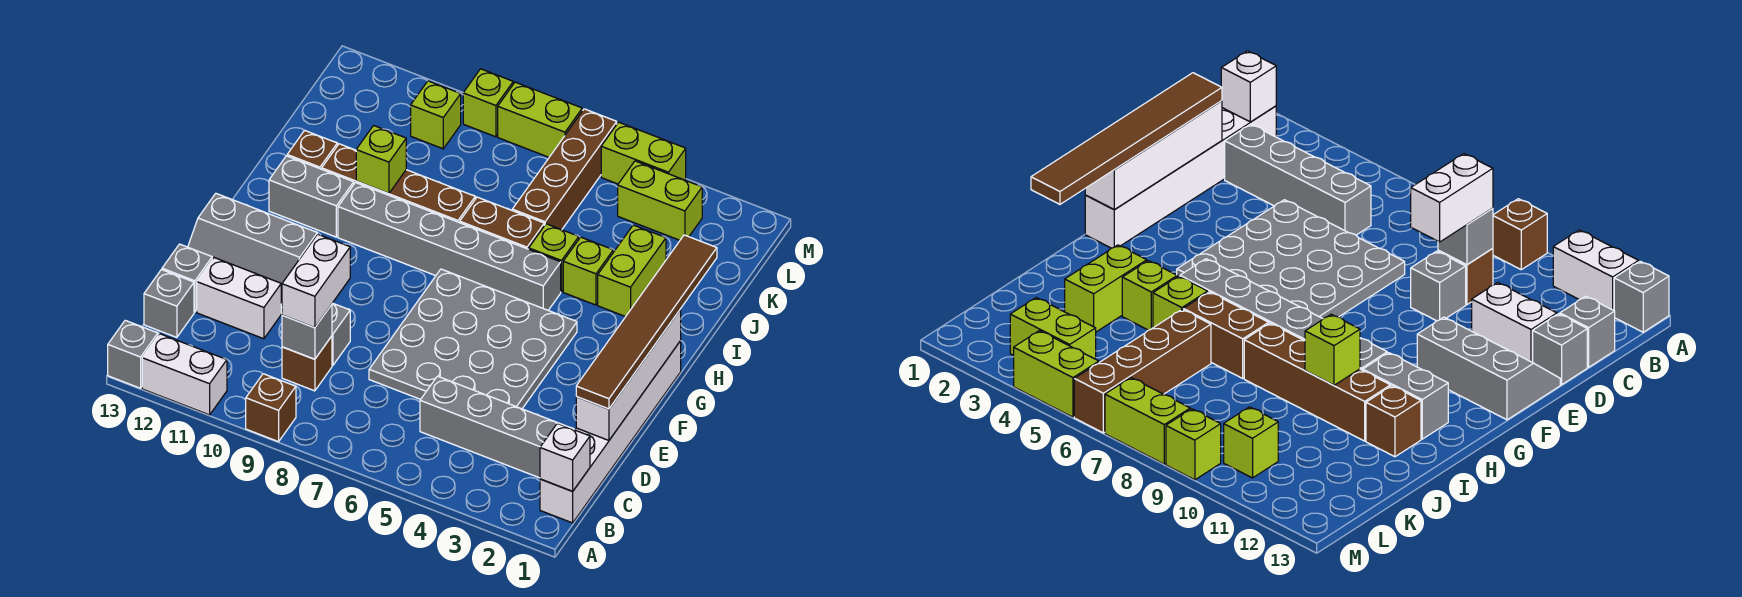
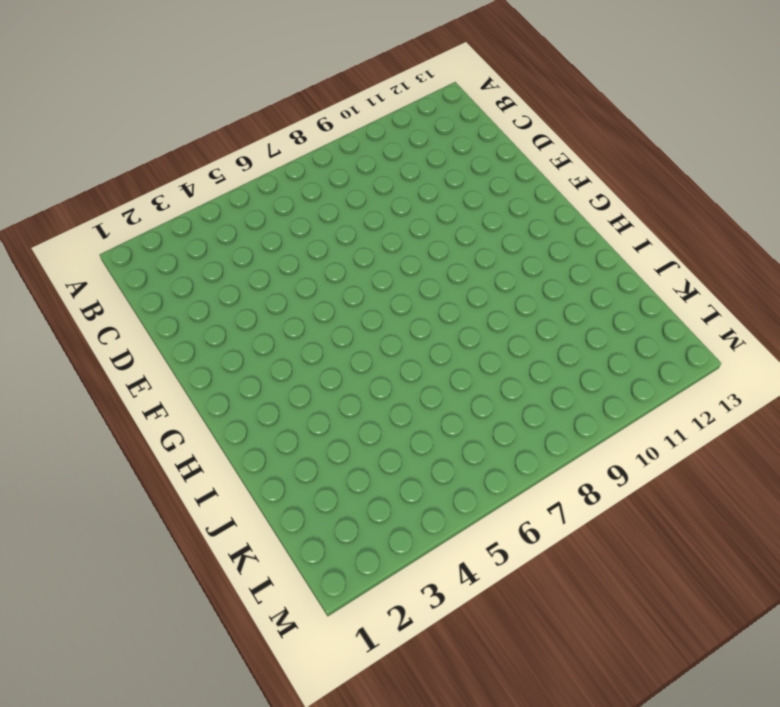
none -> brown 1x1 brick [246,374,296,442]
none -> white 1x2 brick [142,334,227,415]
none -> grey 1x1 brick [108,320,158,388]
none -> white 1x6 brick [540,341,681,523]

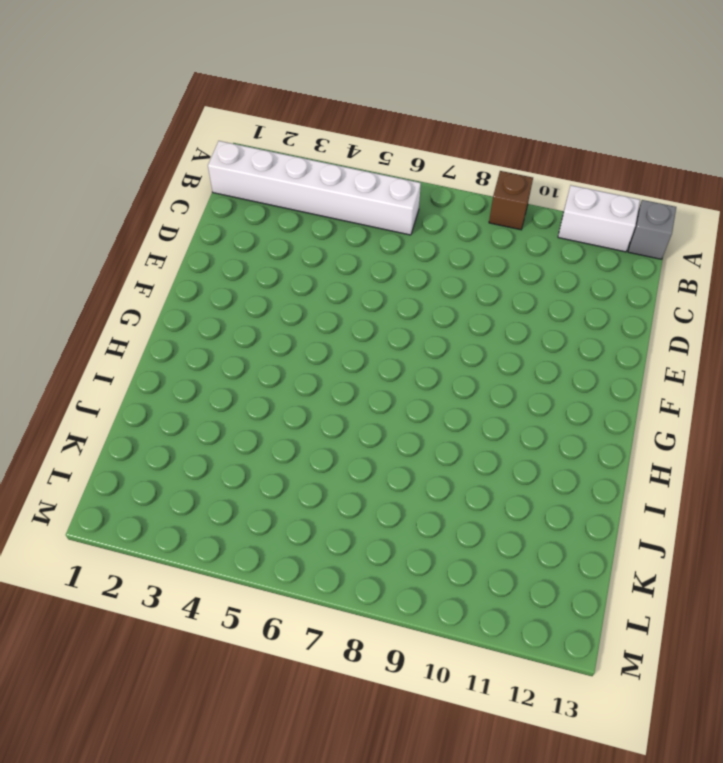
white 1x6 brick [208,141,421,235] -> white 1x6 brick turned to [540,341,681,523]
none -> grey 1x4 brick [420,376,573,478]
none -> brown 1x1 brick [282,336,332,391]
none -> grey 1x1 brick [144,270,194,338]
none -> grey 4x4 plate [369,269,577,409]

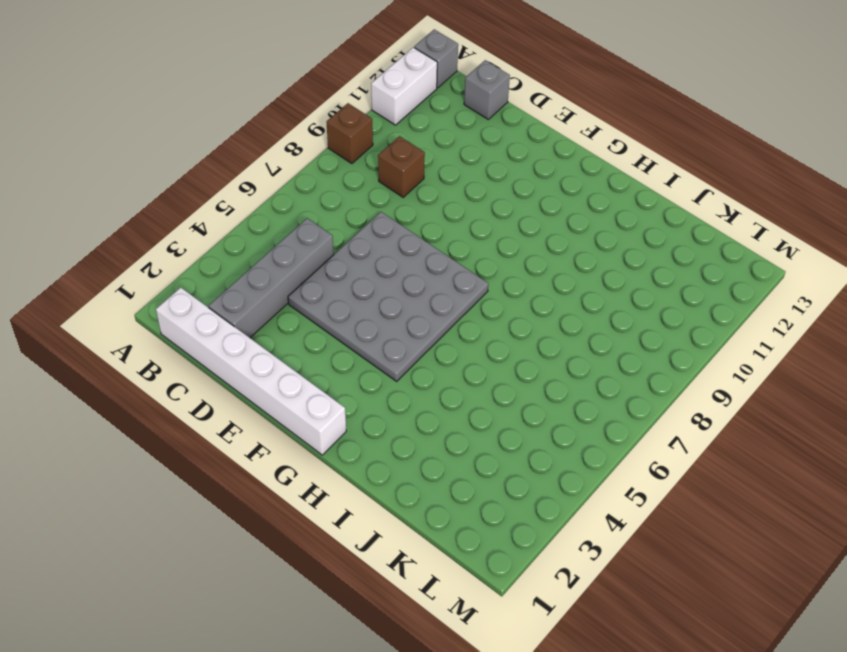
none -> grey 1x1 brick [332,303,350,365]
none -> white 1x2 brick [197,258,281,339]
none -> grey 1x1 brick [162,244,212,312]
none -> grey 2x3 slope [188,194,317,313]

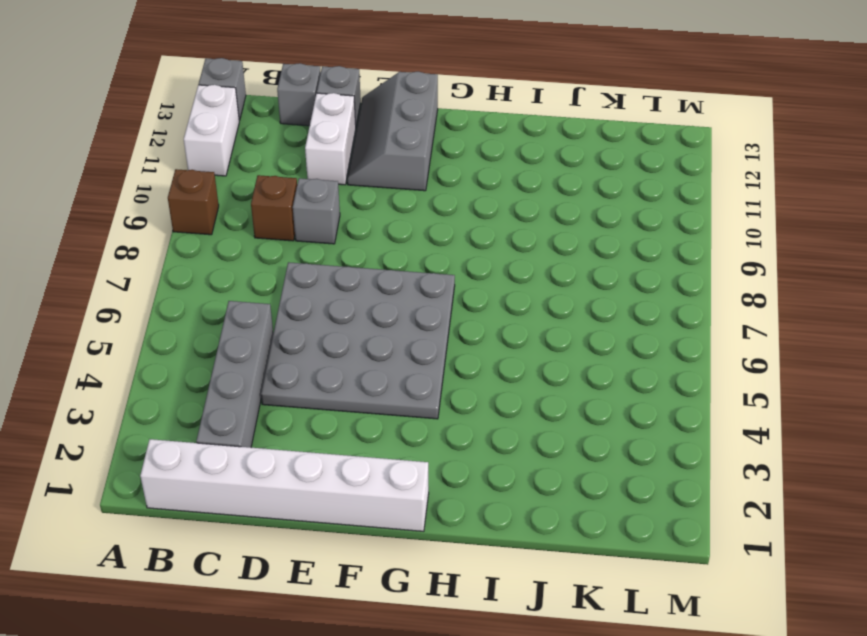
none -> grey 1x6 brick [338,183,561,310]
none -> grey 1x2 brick [269,156,354,237]
none -> lime 1x2 brick [598,225,666,317]
none -> lime 1x1 brick [563,237,613,305]

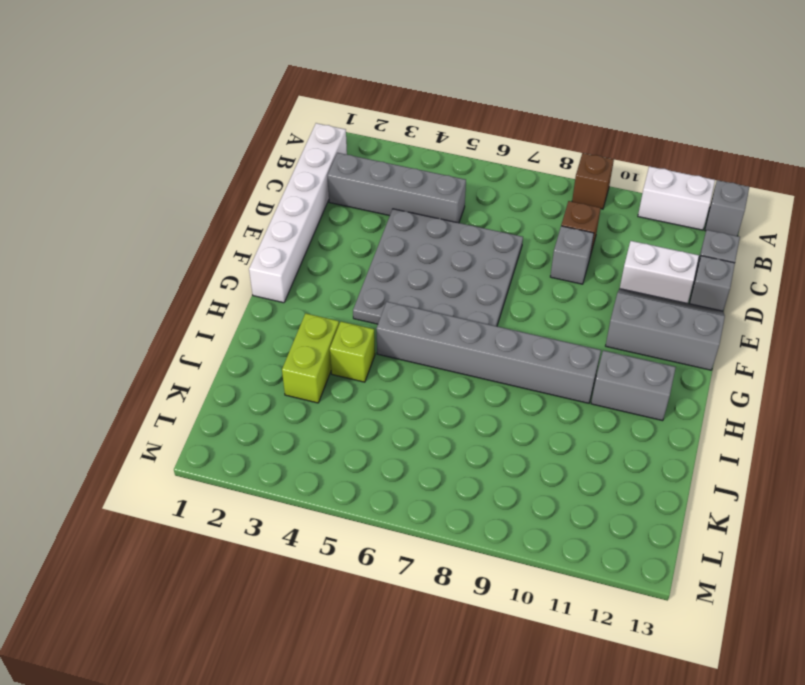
none -> lime 1x1 brick [529,224,579,292]
none -> brown 1x2 brick [460,197,544,249]
none -> brown 1x4 brick [322,144,475,223]
none -> brown 1x1 brick [287,130,337,169]

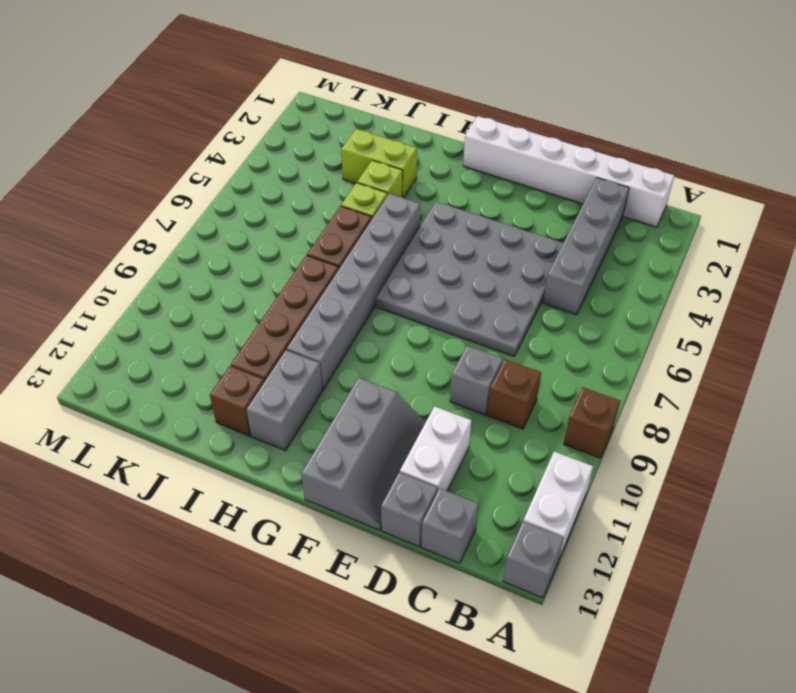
none -> brown 1x4 brick [512,109,617,230]
none -> lime 1x2 brick [618,161,702,240]
none -> lime 1x1 brick [411,81,461,149]
none -> lime 1x2 brick [601,122,686,184]

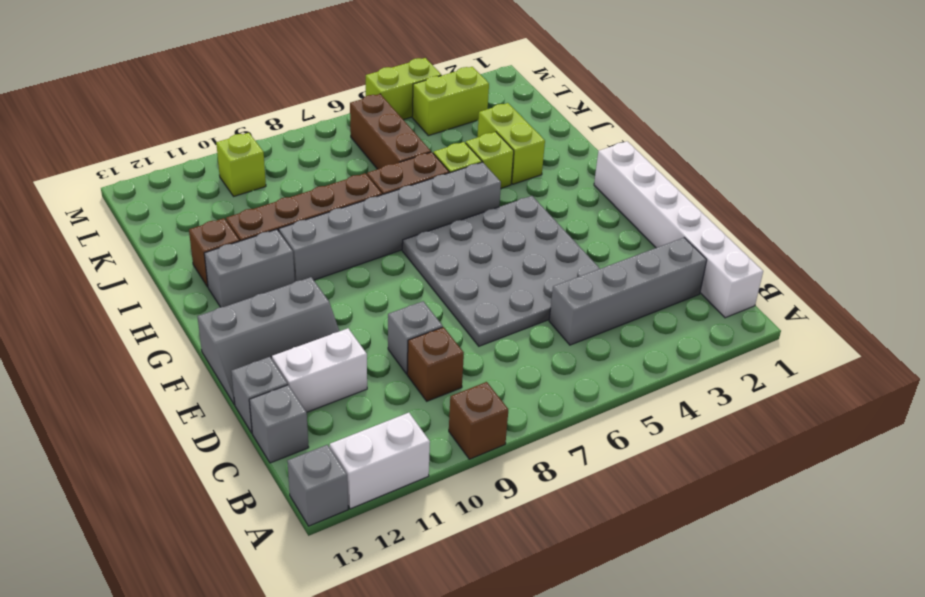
brown 1x3 brick [350,94,431,169] -> brown 1x4 brick [512,109,617,230]
none -> lime 1x2 brick [498,82,582,157]
none -> lime 1x1 brick [463,69,513,137]
none -> white 1x1 brick [540,423,590,491]
none -> grey 1x1 brick [282,305,332,359]

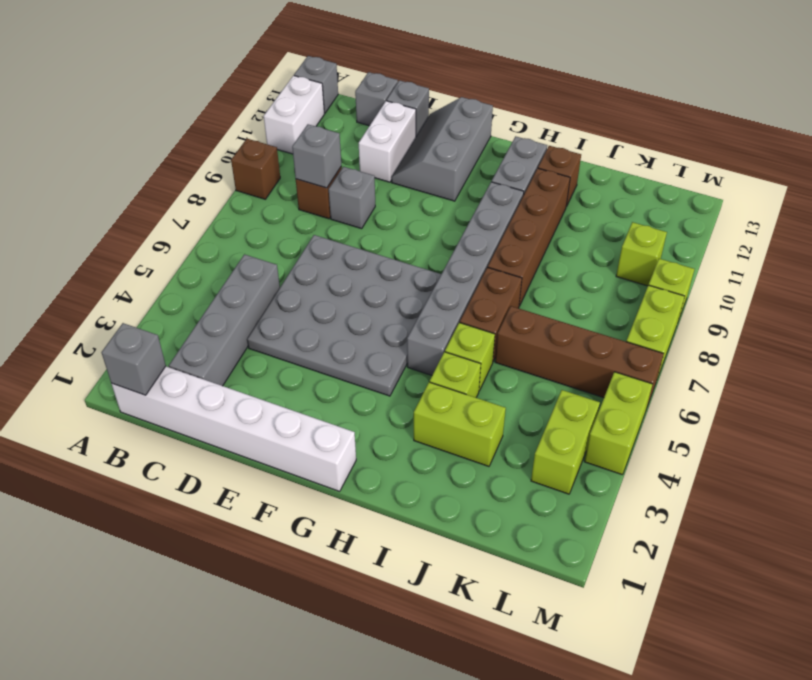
grey 1x1 brick [101,323,166,395] -> white 1x1 brick [540,423,590,491]
none -> white 1x4 brick [576,309,681,440]
none -> lime 1x1 brick [356,126,406,193]
none -> white 1x2 brick [282,234,350,328]
none -> brown 1x6 tile [576,235,717,409]

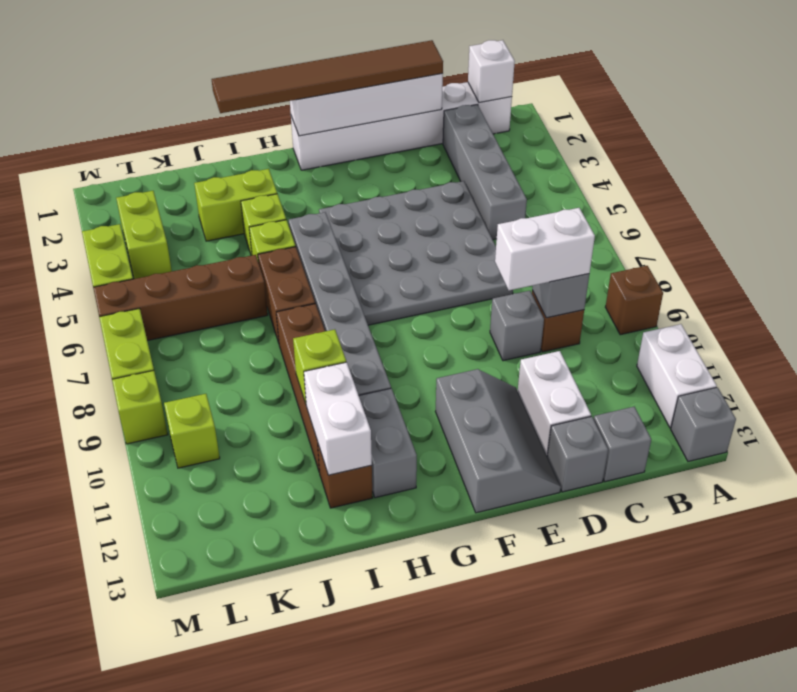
white 1x2 brick [304,362,372,475] -> none

